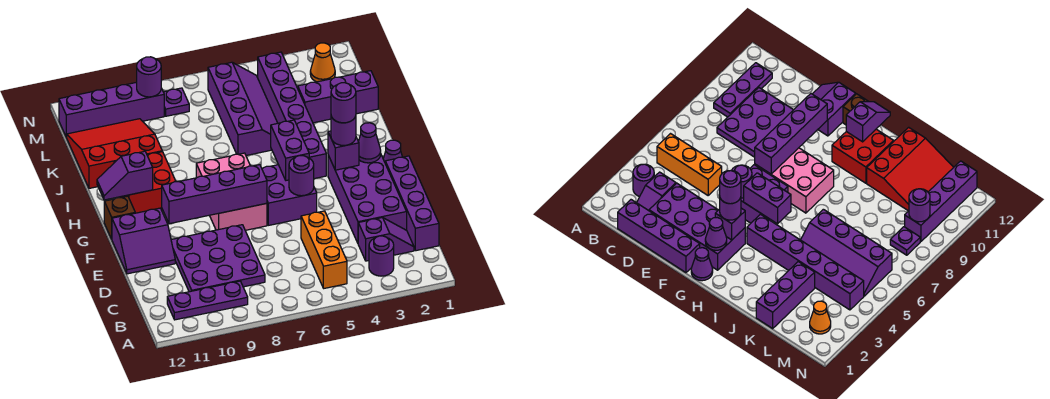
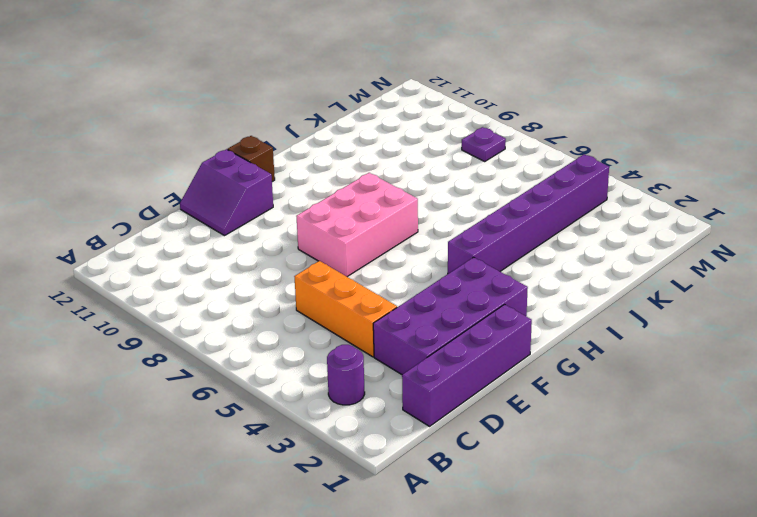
orange 1x3 brick [294,261,397,357] -> orange 1x3 brick turned to [301,211,347,288]
none -> purple 1x3 plate [167,281,248,320]
none -> purple 1x2 slope [358,218,414,261]
none -> purple 3x3 plate [171,225,265,292]

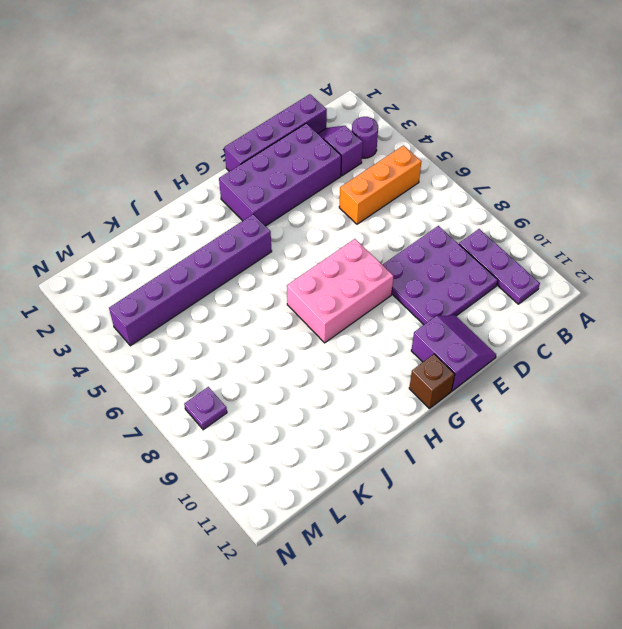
none -> purple 2x2 brick [262,165,317,225]
none -> purple 1x1 cone [383,140,402,162]
none -> red 2x2 brick [114,152,176,213]

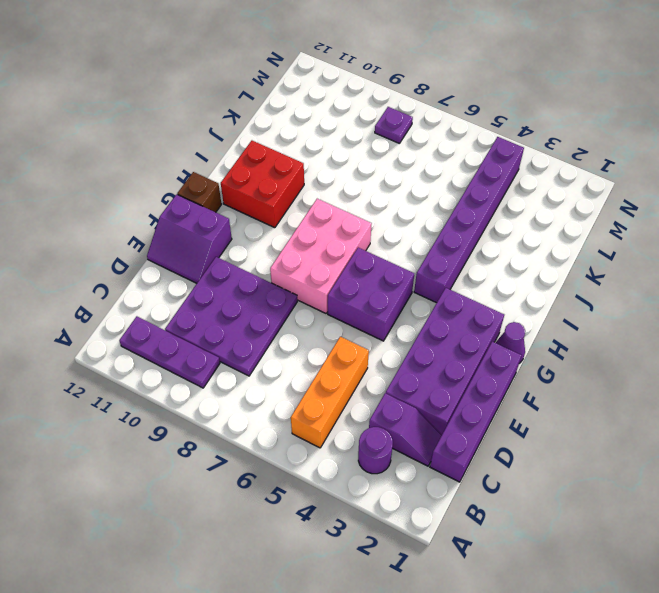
none -> purple 2x4 slope [208,62,278,156]
none -> red 3x3 slope [67,119,162,188]
none -> purple 1x3 brick [298,71,378,123]

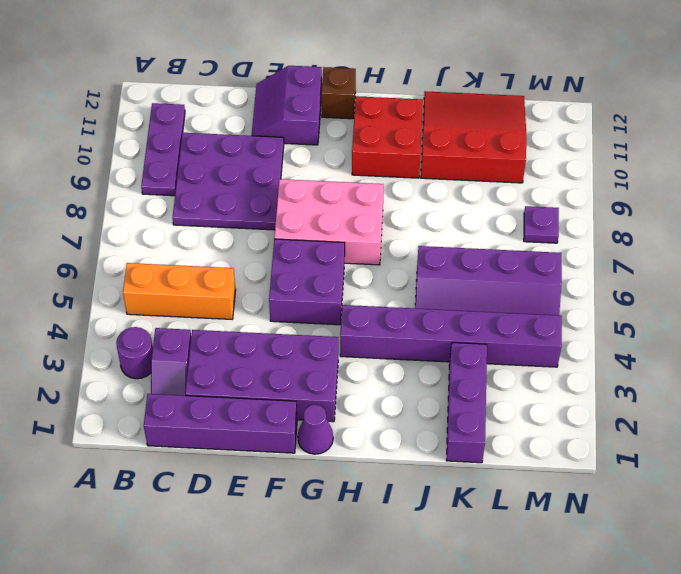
red 3x3 slope [421,91,526,183] -> red 3x3 slope turned to [67,119,162,188]
none -> orange 1x1 cone [310,43,335,82]
none -> purple 1x4 brick [59,82,164,137]
none -> purple 1x1 round brick [289,156,314,196]

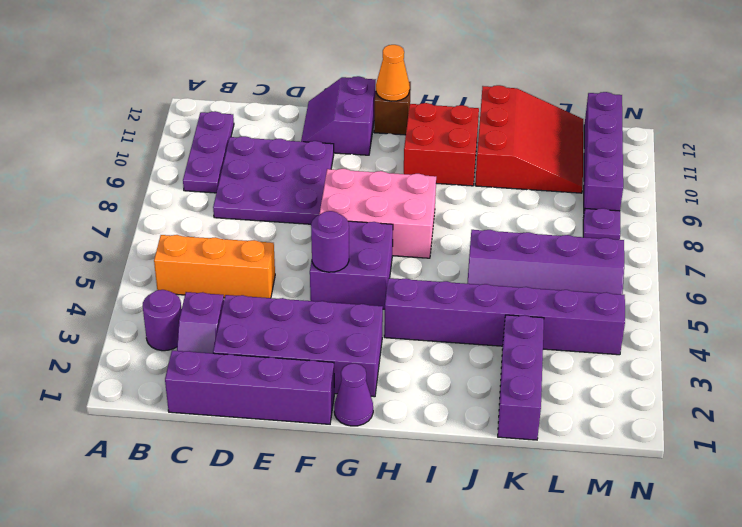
orange 1x1 cone [376,45,410,101] -> orange 1x1 cone moved to [310,43,335,82]
none -> purple 1x4 brick [162,165,267,224]
none -> purple 1x1 cone [358,123,381,163]
none -> purple 1x1 brick [328,131,359,170]

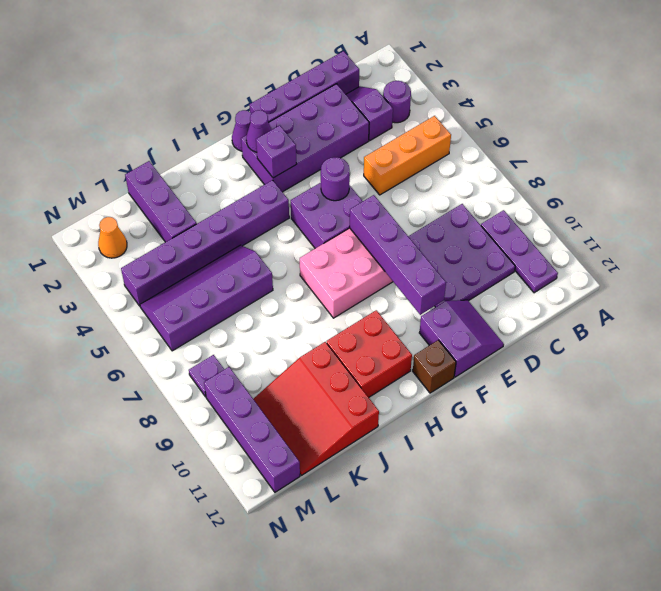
none -> purple 1x2 brick [271,120,309,180]
none -> purple 1x2 slope [97,151,153,200]
none -> purple 1x1 round brick [137,57,161,97]

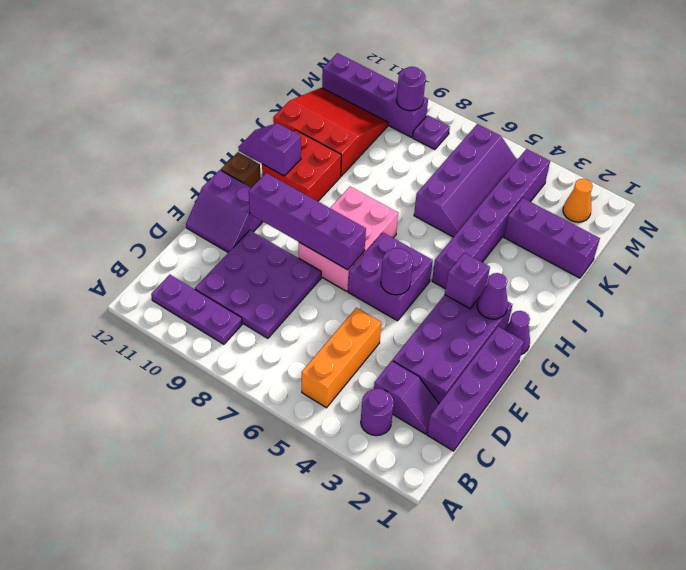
none -> purple 1x2 brick [271,120,309,180]
none -> purple 1x1 round brick [331,116,356,145]
none -> purple 1x1 round brick [331,83,356,123]

